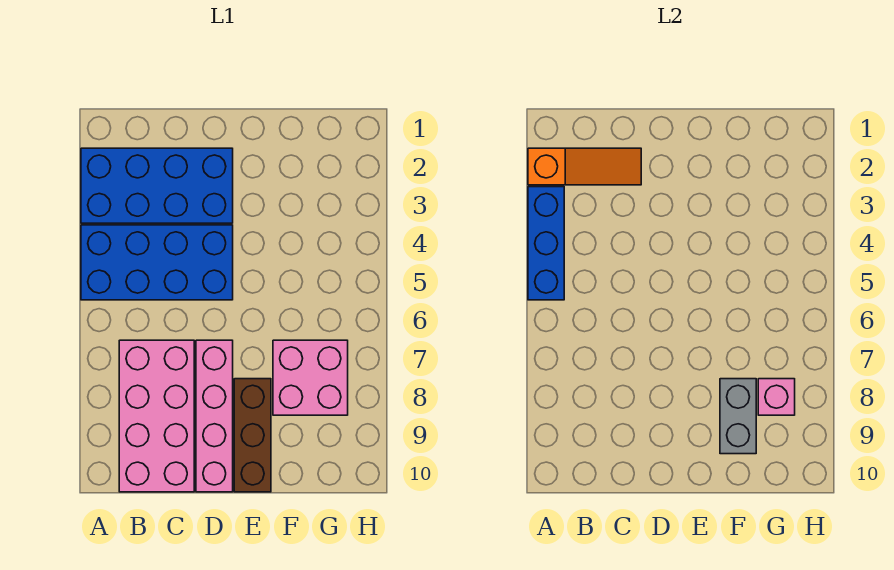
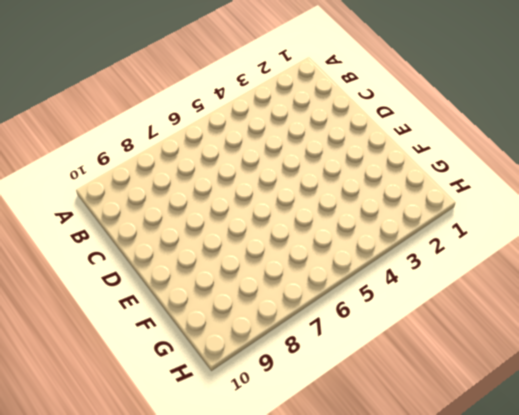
none -> blue 2x4 brick [81,148,233,223]
none -> blue 2x4 brick [81,225,233,300]

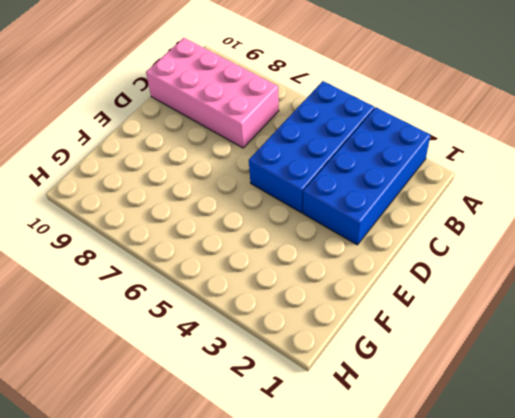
none -> pink 1x4 brick [196,340,233,492]
none -> brown 1x3 brick [234,379,271,492]

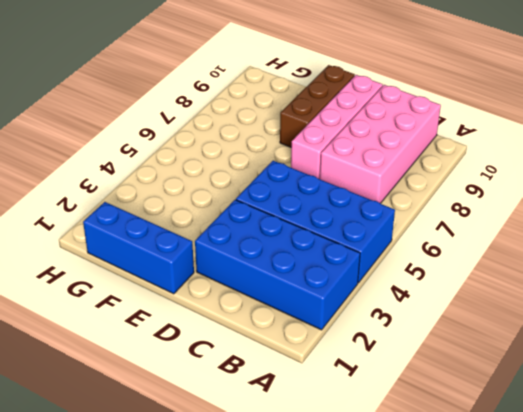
blue 1x3 brick [83,202,194,294] -> blue 1x3 brick turned to [528,187,564,300]
none -> pink 2x2 brick [273,340,348,415]
none -> orange 1x3 slope [528,148,641,185]

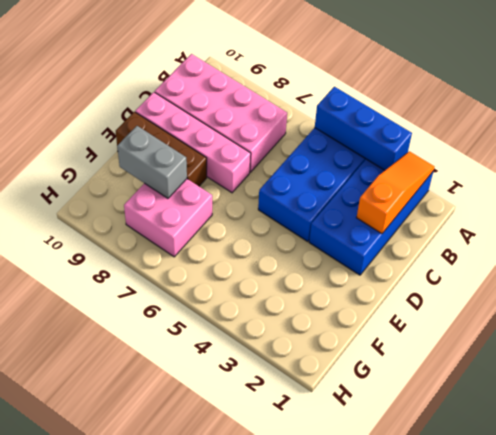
orange 1x3 slope [357,151,435,234] -> orange 1x3 slope turned to [528,148,641,185]
none -> pink 1x1 brick [758,379,795,415]

